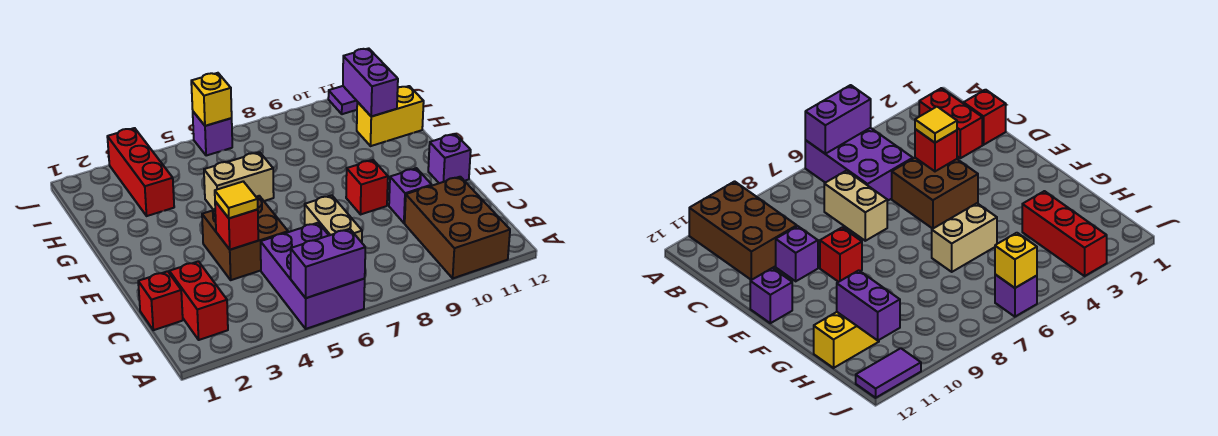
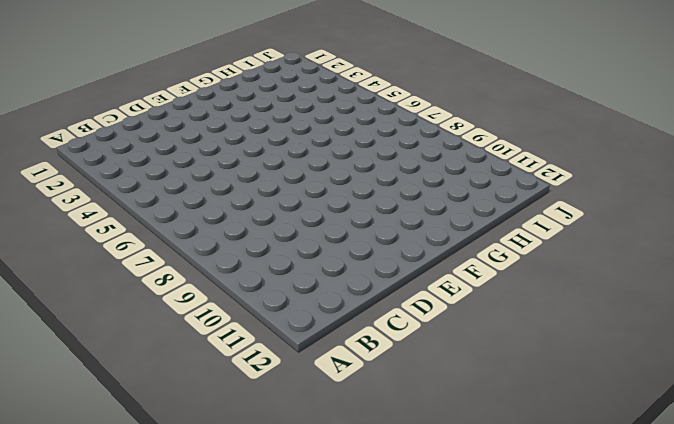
none -> purple 2x3 brick [261,223,365,329]
none -> brown 2x3 brick [405,177,510,278]
none -> red 1x2 brick [169,261,228,340]

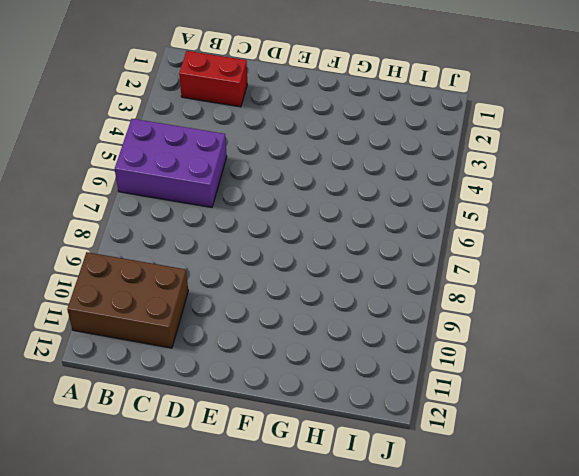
none -> red 1x1 brick [138,271,183,330]
none -> tan 1x2 brick [305,195,362,242]
none -> brown 2x2 brick [202,196,288,280]

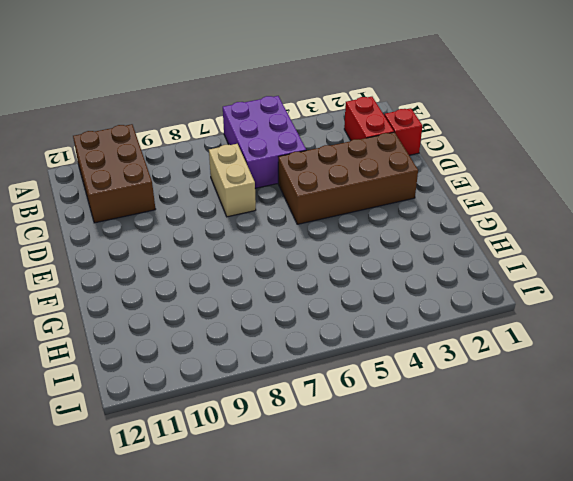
brown 2x4 brick [278,132,418,224] -> brown 2x2 brick [202,196,288,280]
none -> purple 1x1 brick [389,168,432,223]
none -> red 1x1 brick [346,160,388,215]
none -> purple 1x1 brick [428,134,471,183]

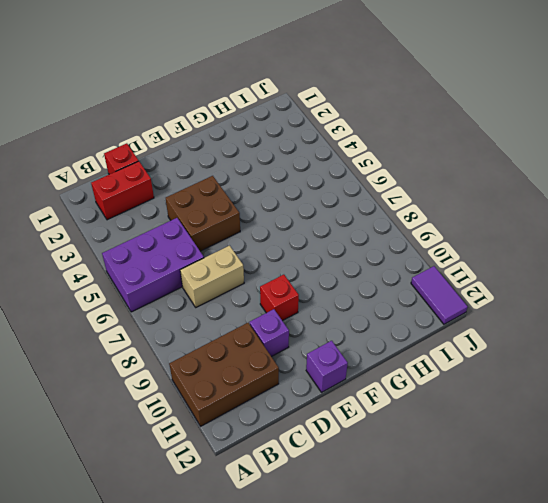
none -> tan 1x2 brick [204,152,274,210]
none -> red 1x3 brick [107,128,174,216]
none -> yellow 1x2 brick [357,86,424,146]

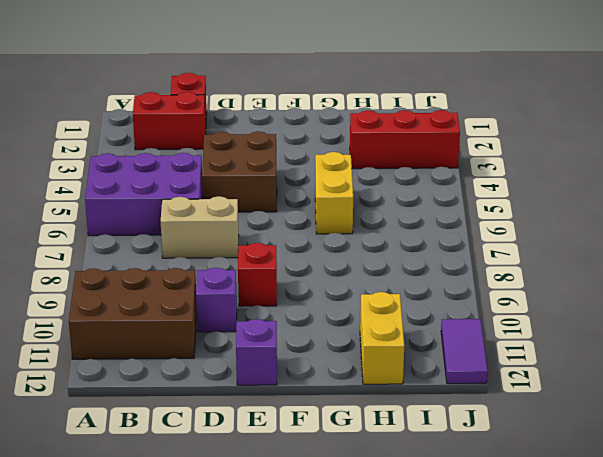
yellow 1x2 brick [315,152,353,234] -> tan 1x2 brick [204,152,274,210]
none -> purple 1x1 brick [193,112,232,156]
none -> purple 1x2 brick [291,229,365,298]
none -> red 1x1 brick [215,201,258,250]

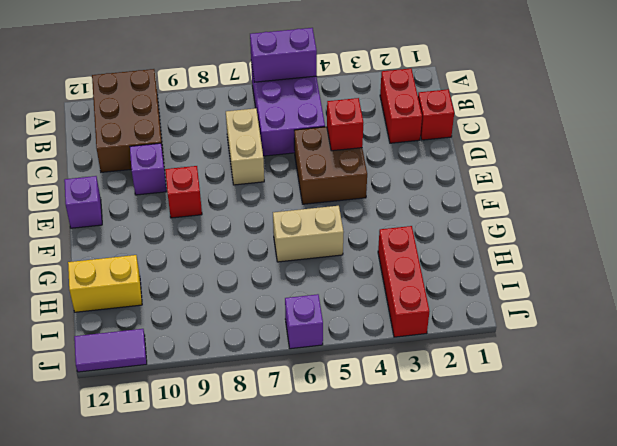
none -> purple 1x2 brick [343,48,398,116]
none -> yellow 1x1 brick [191,73,232,126]
none -> yellow 1x1 tile [215,181,258,218]

